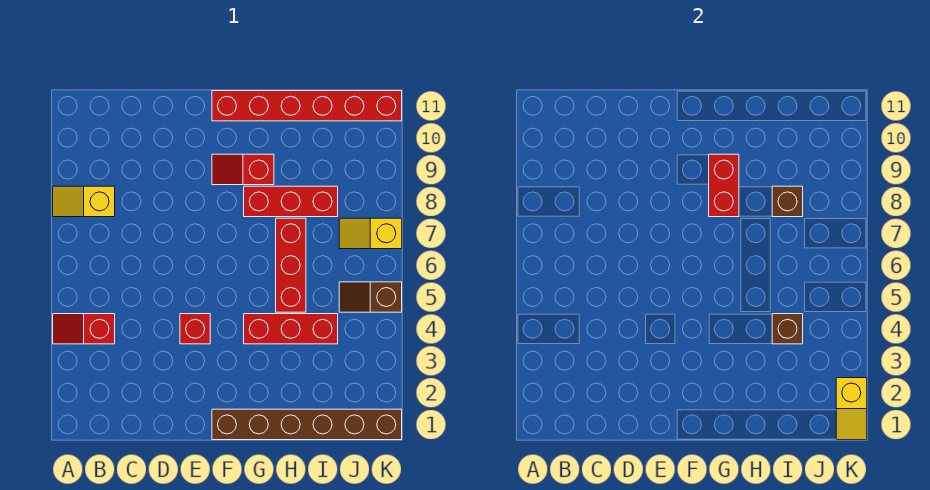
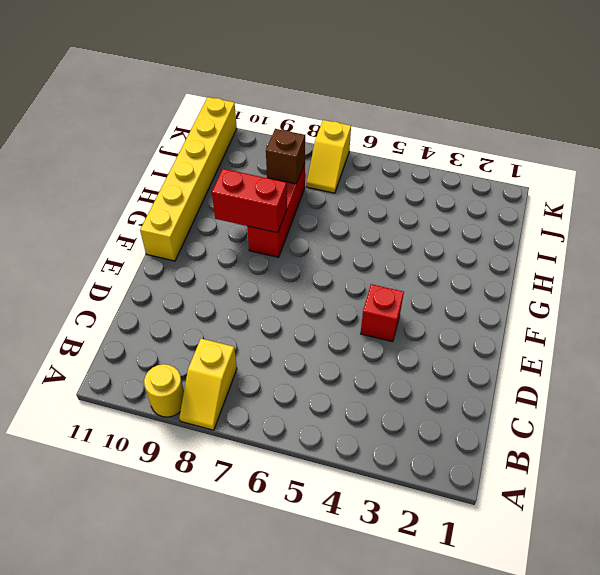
yellow 1x1 round brick [144,364,184,417] -> none
yellow 1x6 brick [140,97,237,261] -> red 1x6 brick [212,91,402,121]
none -> red 1x2 slope [53,314,115,344]
none -> brown 1x6 brick [212,409,402,440]
none -> red 1x2 slope [212,154,274,185]

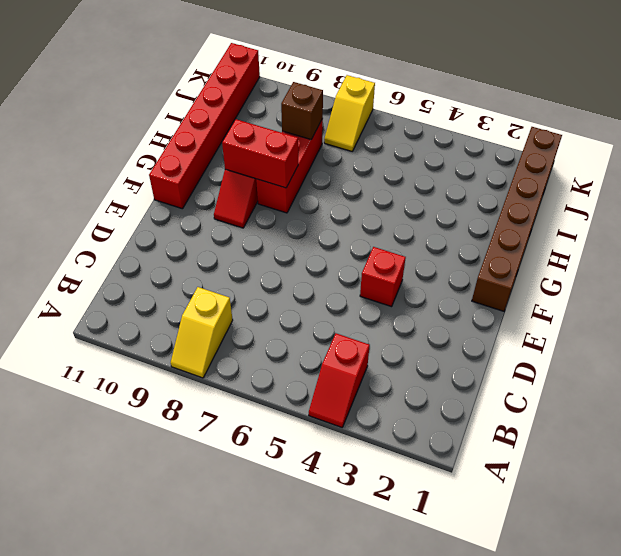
none -> red 1x3 brick [244,314,338,344]
none -> red 1x3 brick [276,218,306,312]
none -> brown 1x2 slope [339,282,402,312]

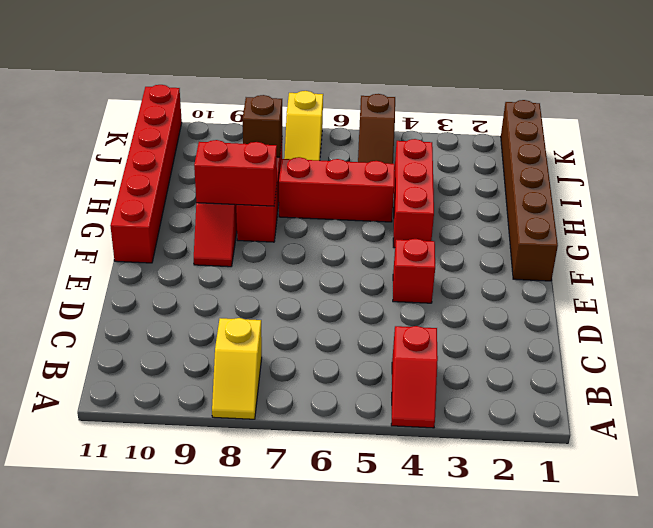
none -> brown 1x1 brick [772,314,803,344]
none -> yellow 1x2 slope [836,378,867,440]

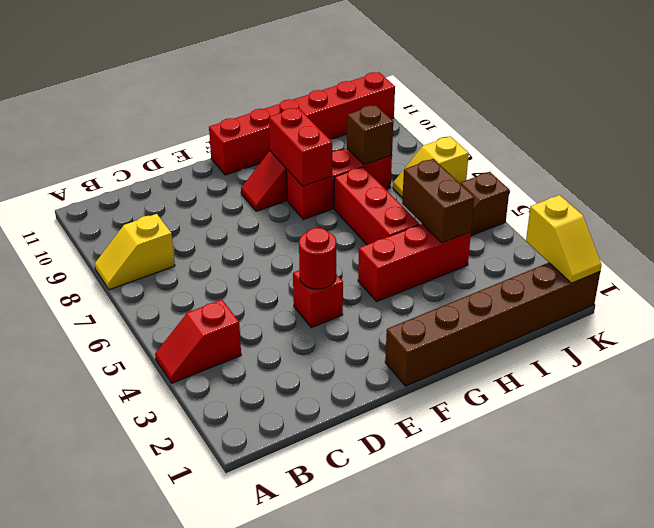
red 1x1 round brick [299,228,336,289] -> none
brown 1x2 brick [402,159,474,243] -> brown 1x1 brick [772,314,803,344]

